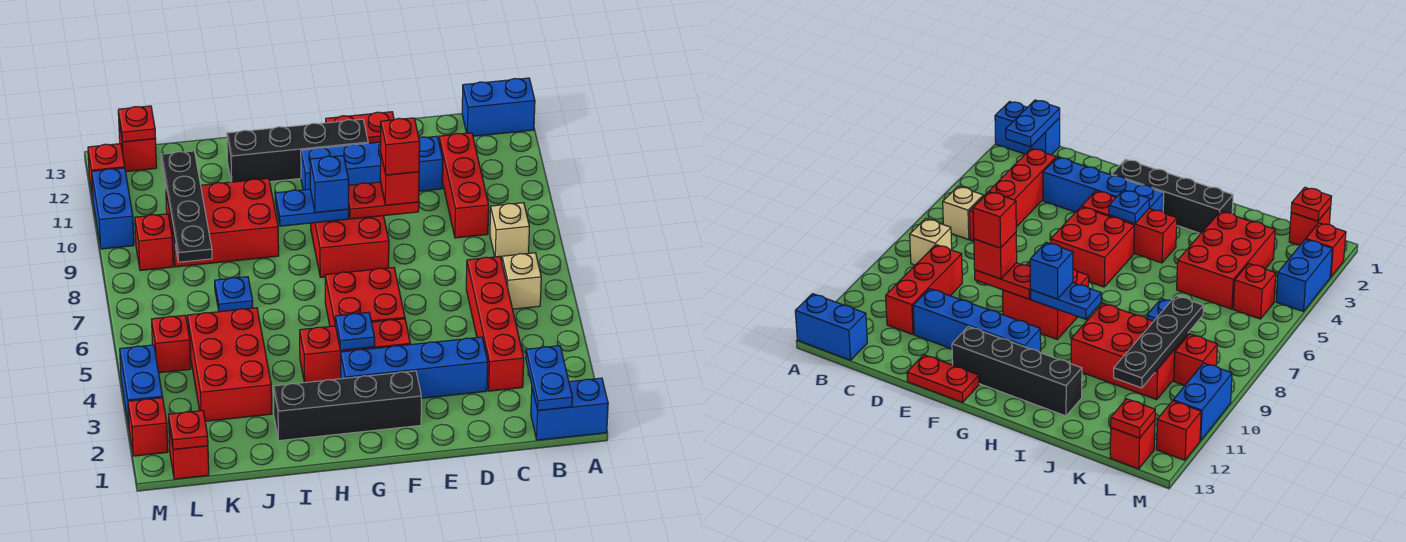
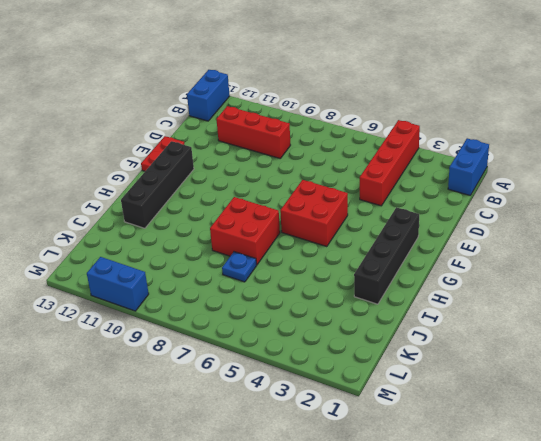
red 1x4 brick [360,120,420,206] -> red 1x4 brick turned to [466,256,524,391]
red 2x2 brick [210,197,280,265] -> red 2x2 brick moved to [311,215,389,277]
none -> tan 1x1 brick [502,253,541,309]
none -> tan 1x1 brick [490,203,529,259]
none -> blue 1x4 brick [341,337,488,398]
none -> blue 1x4 brick [301,136,443,191]

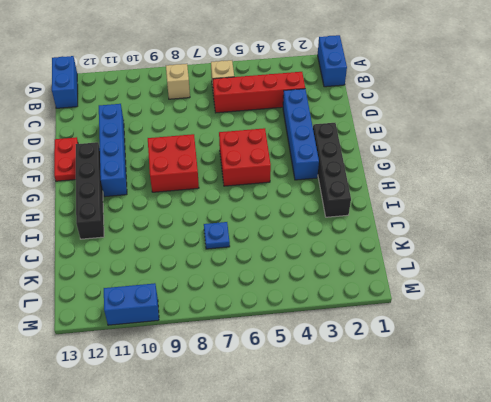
none -> red 1x3 brick [439,133,489,238]
none -> red 1x3 brick [300,319,410,383]
none -> red 2x3 brick [166,178,279,267]
none -> red 2x3 brick [187,308,272,421]

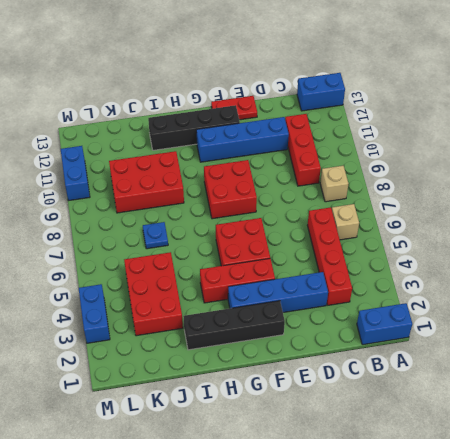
none -> red 1x1 brick [169,428,209,479]
none -> red 1x1 brick [152,315,191,373]
none -> red 1x1 brick [135,214,173,271]
none -> red 1x1 brick [119,124,157,172]

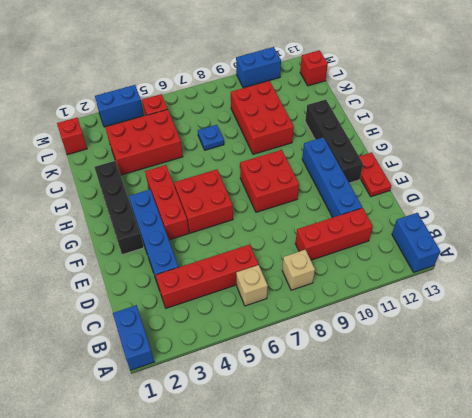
none -> red 1x1 brick [135,214,173,271]
none -> red 1x1 brick [128,398,168,456]
none -> red 1x1 brick [88,144,125,197]
none -> blue 1x2 plate [526,346,572,411]

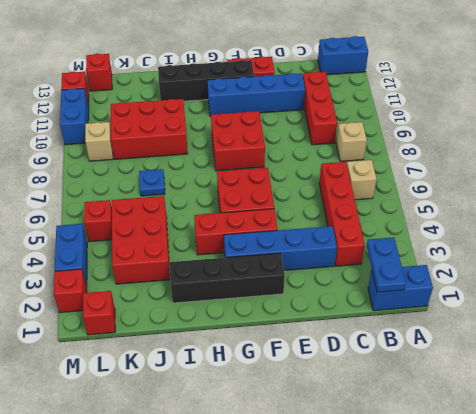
tan 1x1 brick [85,122,113,161] -> red 1x1 brick [135,214,173,271]
none -> red 1x2 plate [349,182,419,219]
none -> blue 1x1 plate [335,312,375,350]
none -> blue 1x2 plate [275,189,349,226]
none -> black 1x4 plate [161,151,212,262]

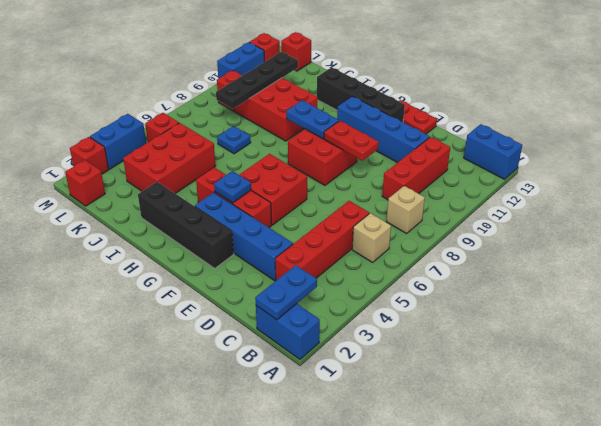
none -> red 1x1 plate [169,411,208,449]
none -> red 1x1 plate [118,106,156,142]
none -> red 1x1 brick [380,156,419,205]
none -> blue 1x1 brick [310,156,349,213]

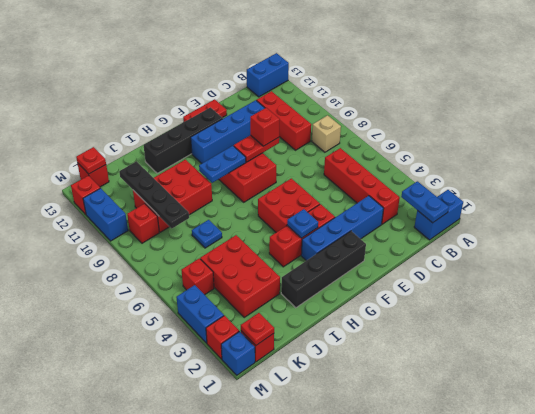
blue 1x1 brick [221,331,255,375] -> blue 1x1 brick moved to [310,156,349,213]
none -> tan 1x1 brick [502,253,541,309]
none -> red 1x1 brick [381,118,420,175]

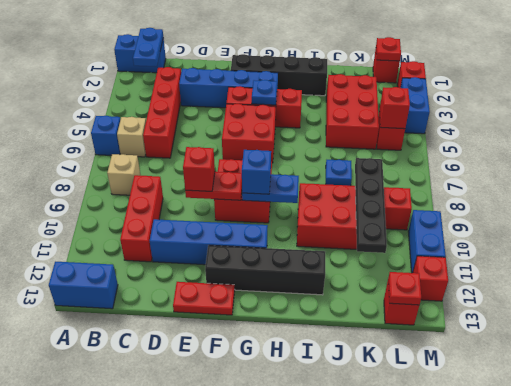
blue 1x1 brick [91,116,121,155] -> none
red 1x1 brick [379,87,410,129] -> red 1x1 brick moved to [381,118,420,175]

